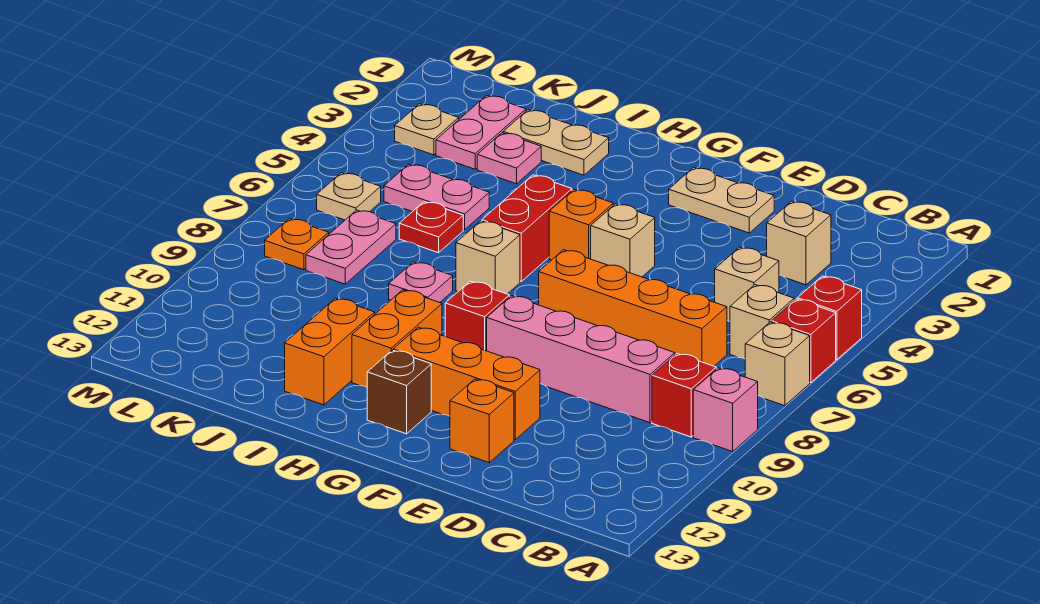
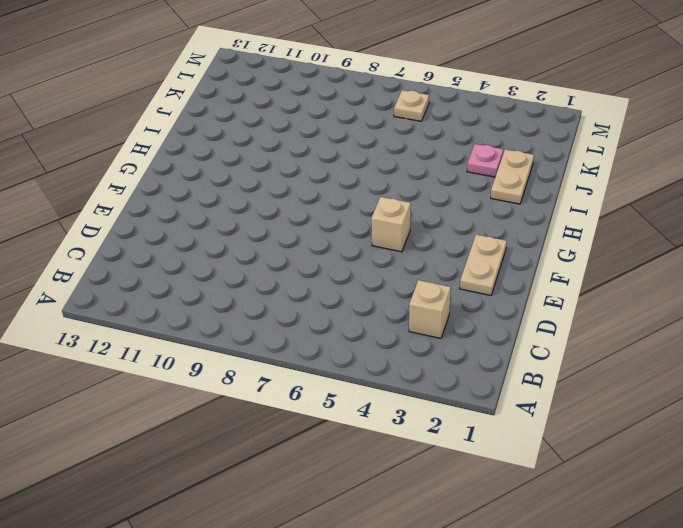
none -> red 1x1 brick [797,276,862,360]
none -> red 1x1 brick [771,299,836,383]
none -> tan 1x1 brick [745,322,810,406]
none -> pink 1x1 brick [693,368,758,451]

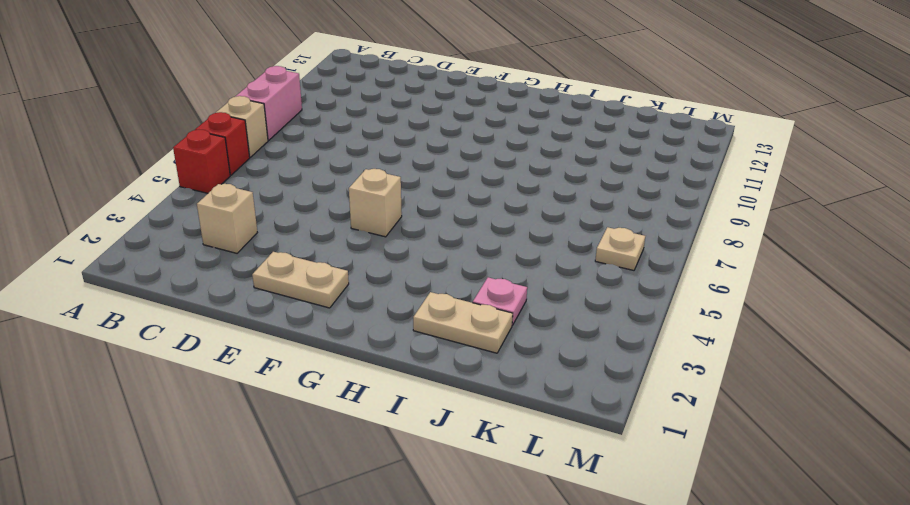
pink 1x2 brick [235,66,302,140] -> pink 1x1 brick [693,368,758,451]
none -> tan 1x1 brick [730,285,794,359]
none -> red 1x1 brick [652,354,716,437]
none -> tan 1x1 brick [715,247,779,322]
none -> orange 1x4 brick [539,250,727,366]

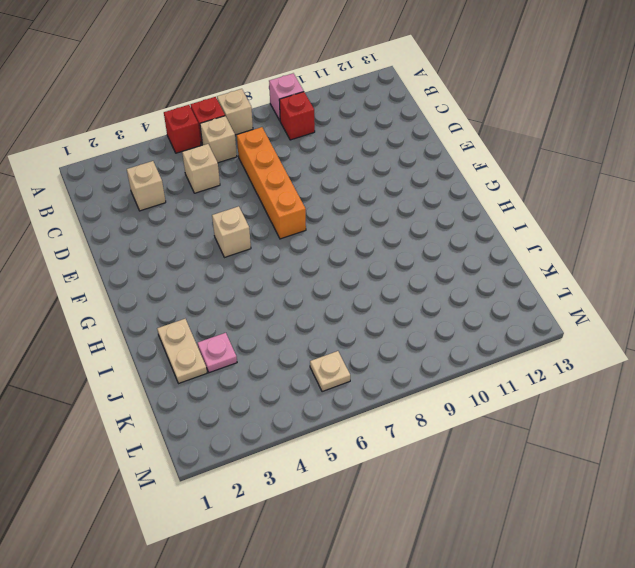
none -> pink 1x4 brick [487,296,675,423]
none -> tan 1x2 plate [669,167,774,233]
none -> orange 1x3 brick [393,327,540,440]
none -> orange 1x1 brick [450,379,514,463]

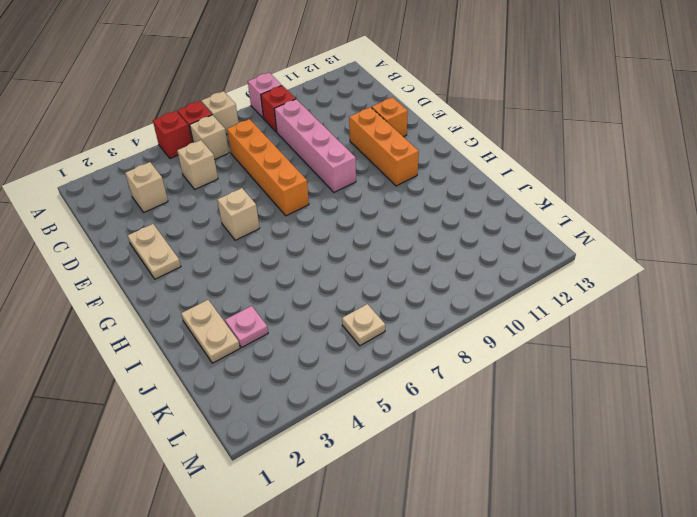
none -> orange 1x1 brick [549,189,613,260]
none -> red 1x1 brick [445,281,509,351]
none -> brown 1x1 brick [367,350,431,434]
none -> red 1x2 brick [482,175,572,281]

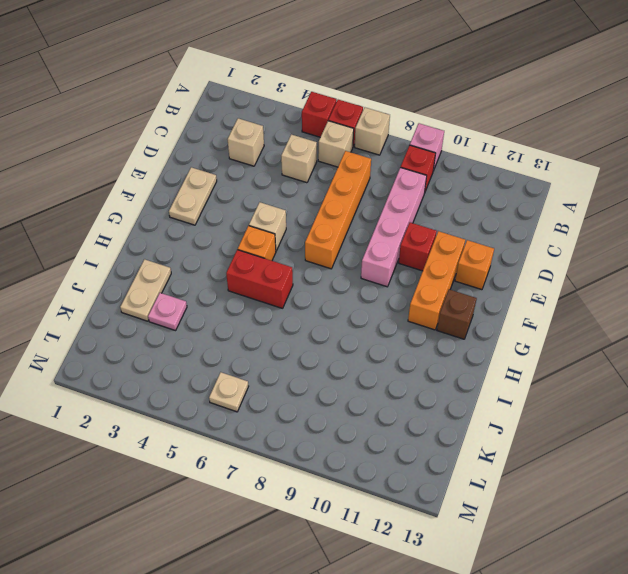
red 1x1 brick [399,223,437,271] -> red 1x1 brick moved to [445,281,509,351]
none -> tan 1x1 brick [456,221,520,294]
none -> orange 1x2 brick [352,290,442,387]
none -> pink 1x1 plate [389,262,453,303]
none -> orange 1x2 brick [285,298,375,405]

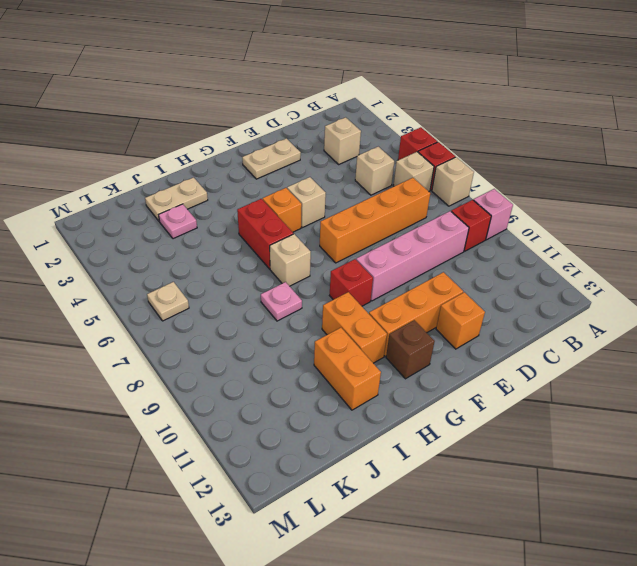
none -> pink 1x2 plate [384,164,489,230]
none -> red 1x1 plate [399,202,463,253]
none -> pink 1x2 plate [436,95,526,169]
none -> pink 1x2 plate [306,210,396,284]

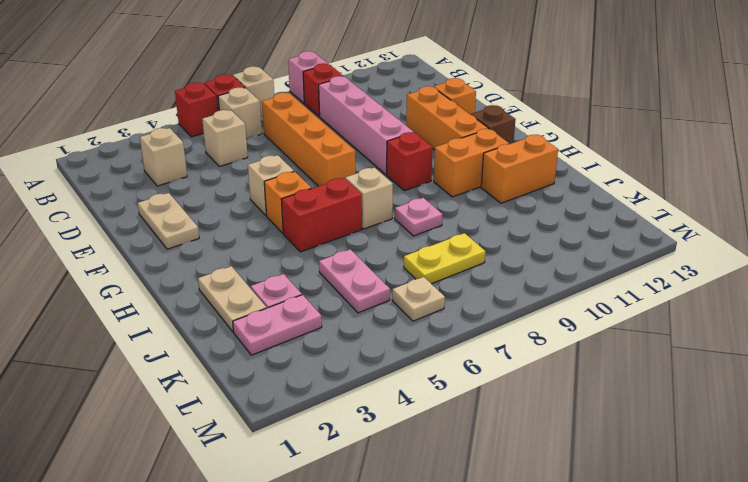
yellow 1x2 plate [404,233,485,284] -> pink 1x2 plate [306,210,396,284]
none -> red 1x1 plate [399,202,463,253]
none -> tan 1x1 plate [395,104,459,155]
none -> orange 1x1 plate [265,219,329,270]

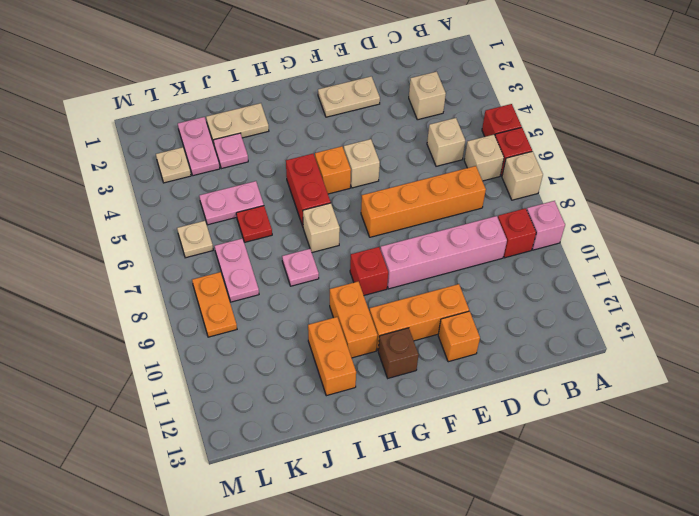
orange 1x2 plate [192,272,237,337] -> orange 1x1 plate [265,219,329,270]

